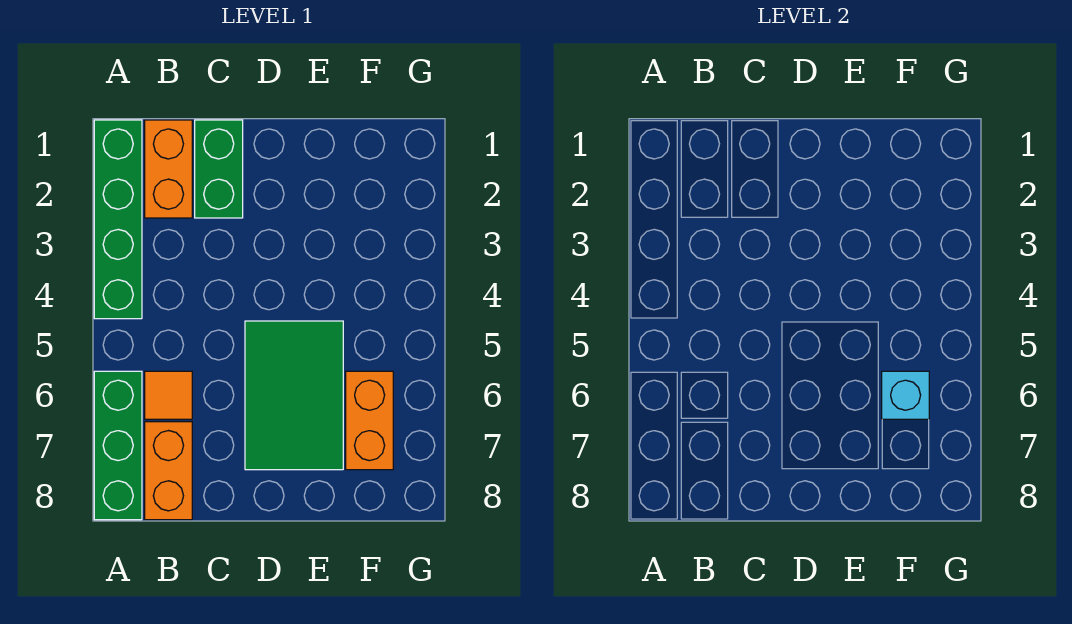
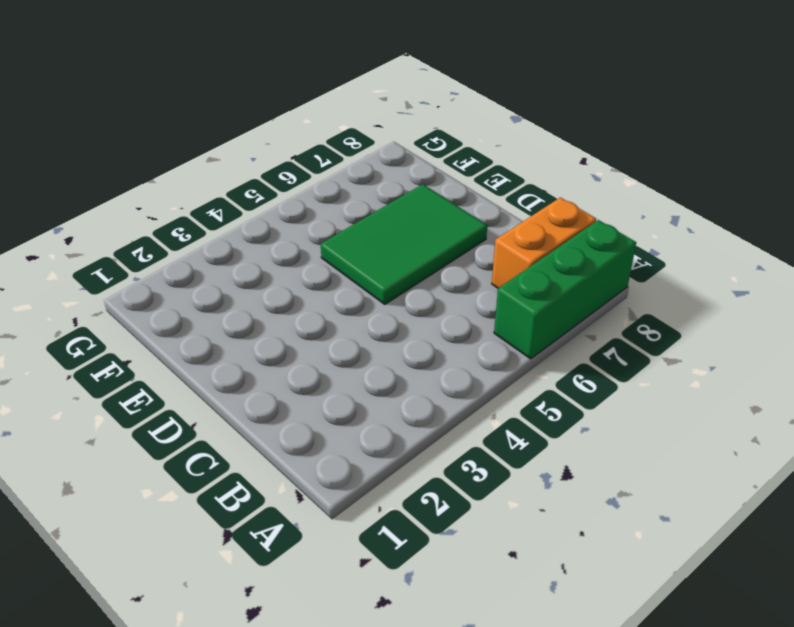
none -> green 1x4 brick [94,120,142,319]
none -> orange 1x2 brick [145,120,192,218]

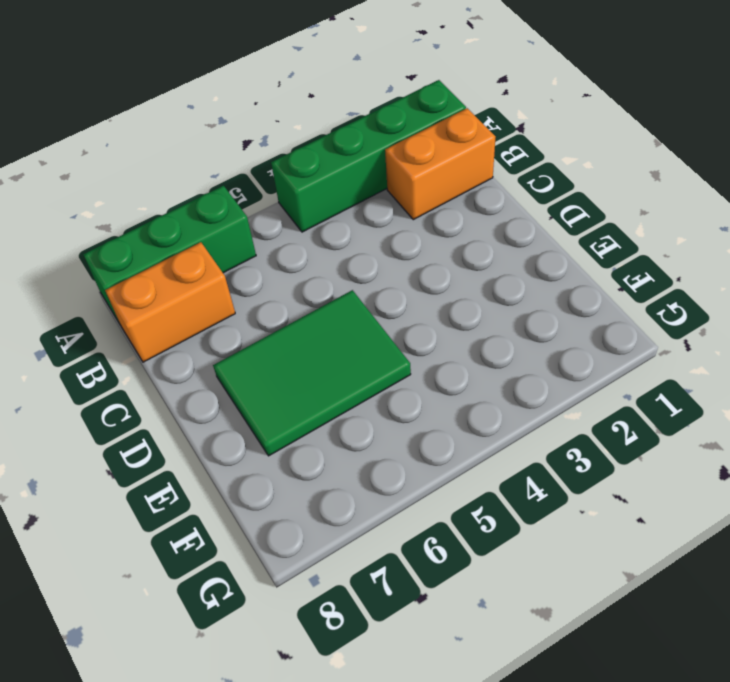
none -> orange 1x1 tile [145,371,192,419]
none -> green 1x2 brick [195,120,243,218]

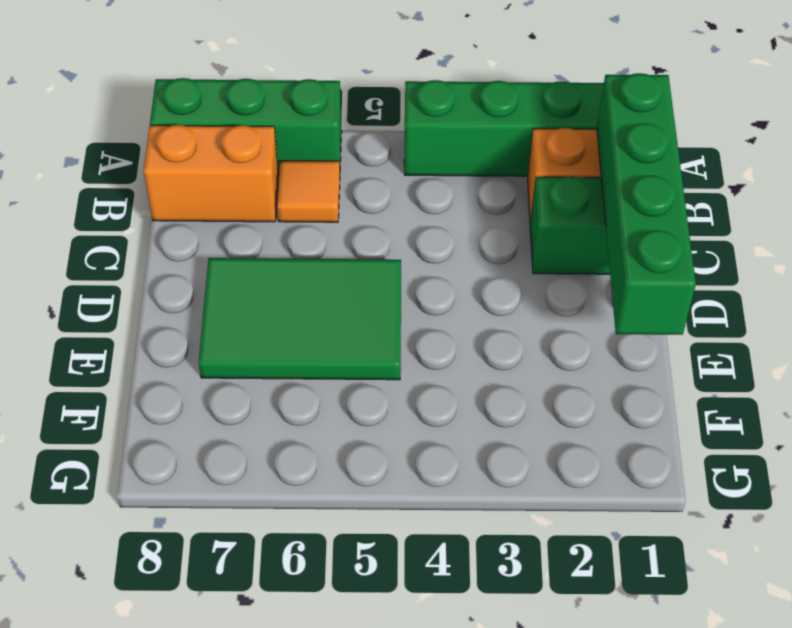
green 1x4 brick [597,73,696,335] -> none
none -> orange 1x2 brick [346,371,393,470]
none -> cyan 1x1 brick [882,371,929,419]

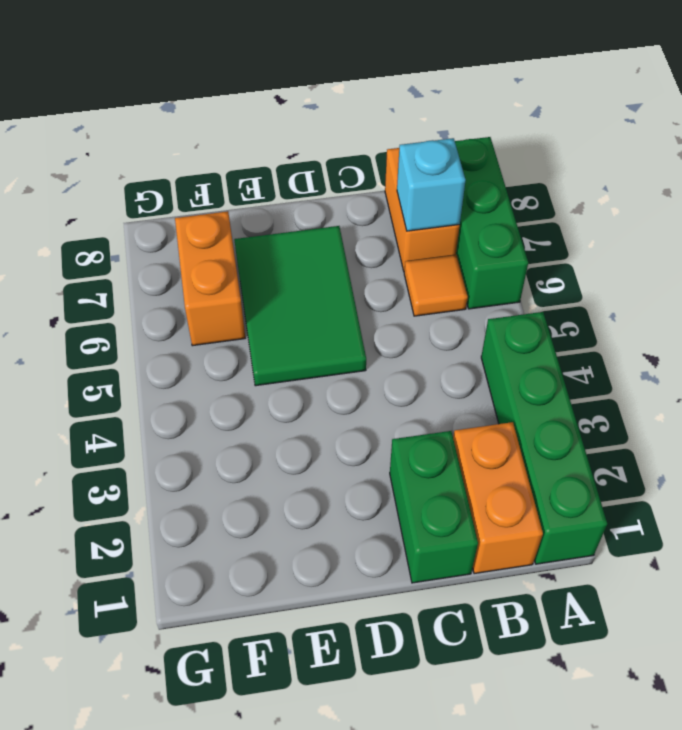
cyan 1x1 brick [397,138,466,231] -> cyan 1x1 brick moved to [882,371,929,419]

